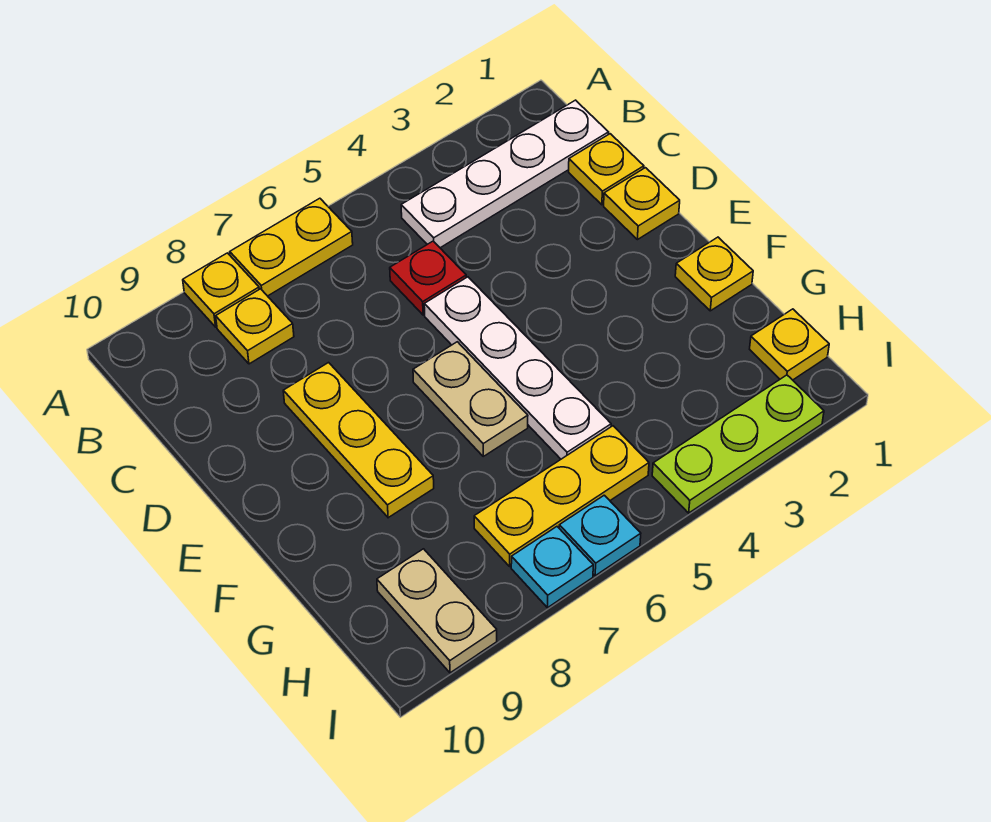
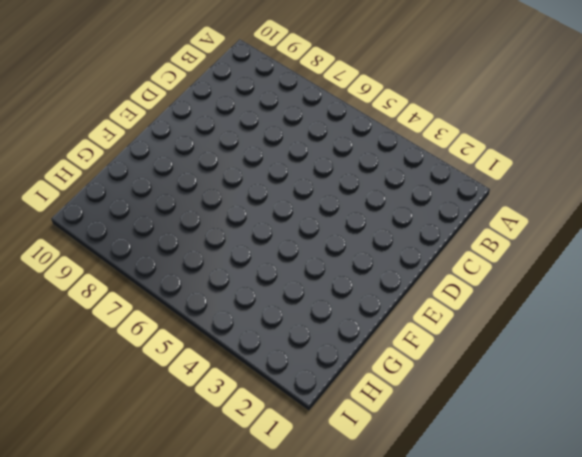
none -> yellow 1x2 plate [230,198,353,296]
none -> yellow 1x1 plate [183,253,259,327]
none -> white 1x4 plate [401,100,609,248]

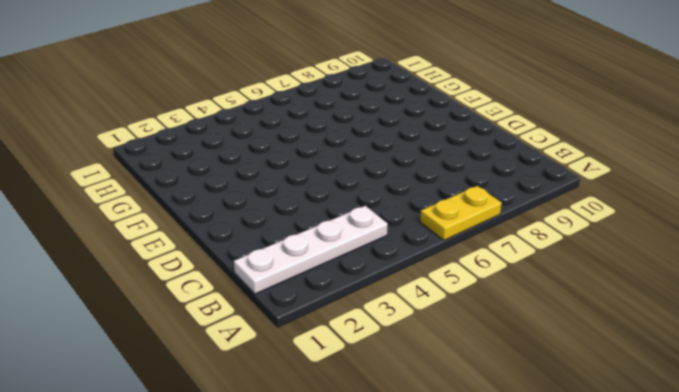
none -> yellow 1x1 plate [183,253,259,327]
none -> yellow 1x1 plate [216,289,294,364]
none -> yellow 1x1 plate [569,134,644,205]

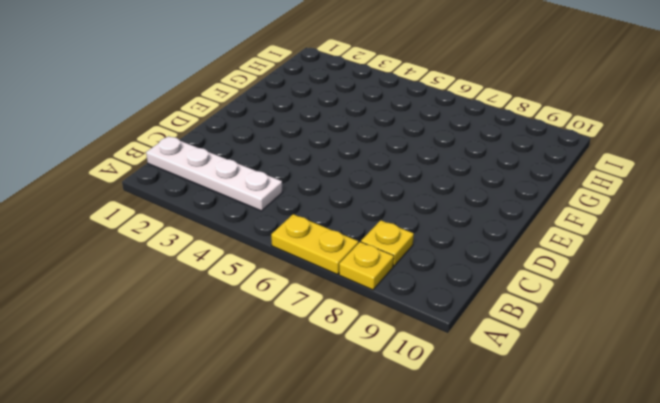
none -> yellow 1x1 plate [569,134,644,205]
none -> red 1x1 plate [390,241,466,315]
none -> yellow 1x1 plate [604,168,680,240]

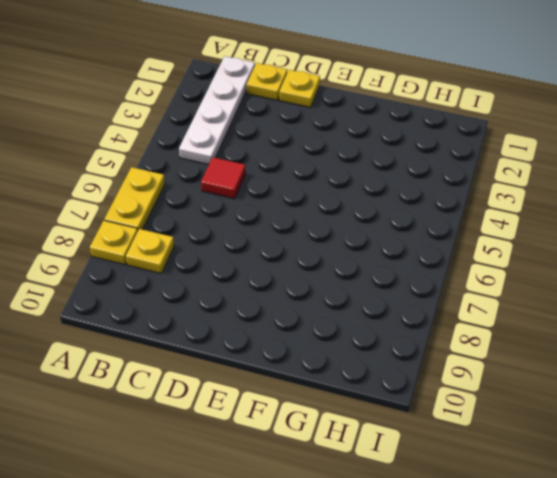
red 1x1 tile [201,157,246,199] -> red 1x1 plate [390,241,466,315]
none -> white 1x4 plate [424,277,611,459]
none -> yellow 1x3 plate [283,363,434,518]
none -> tan 1x2 plate [413,342,528,456]

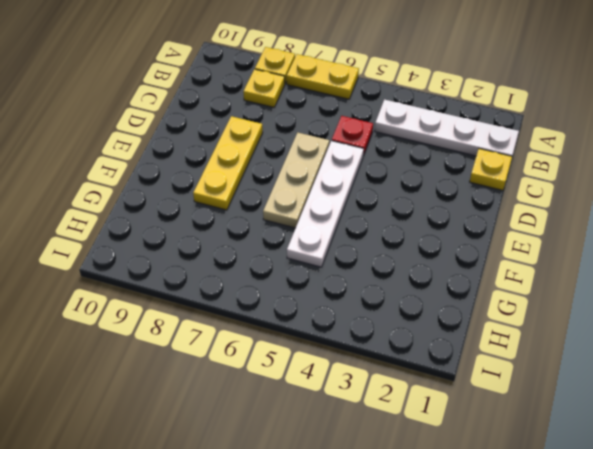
tan 1x3 plate [263,132,329,228] -> tan 1x2 plate [413,342,528,456]
none -> yellow 1x1 plate [604,168,680,240]
none -> yellow 1x1 plate [675,237,753,311]
none -> yellow 1x1 plate [750,309,829,380]

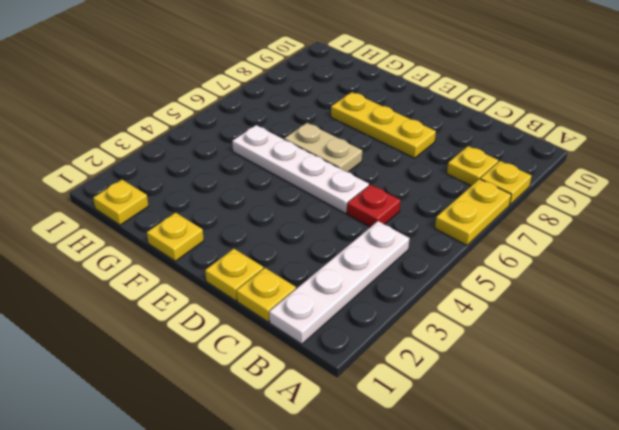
none -> yellow 1x3 plate [474,426,649,566]
none -> tan 1x2 plate [377,549,497,673]
none -> lime 1x3 plate [652,375,824,513]

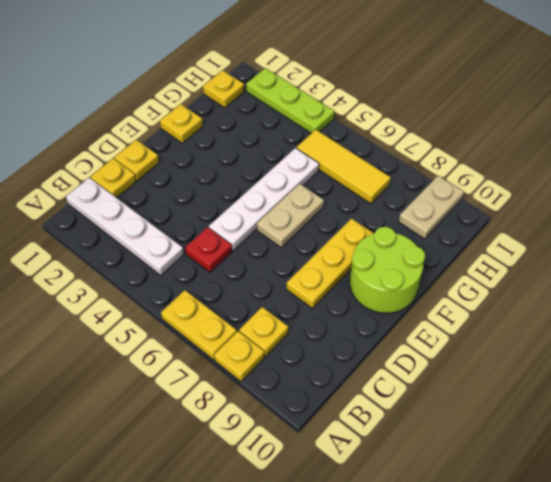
lime 2x2 round brick [350,227,425,313] -> none
yellow 1x3 tile [296,130,391,204] -> yellow 1x3 plate [474,426,649,566]
none -> cyan 1x1 plate [559,495,641,576]
none -> cyan 1x1 plate [511,527,593,608]

